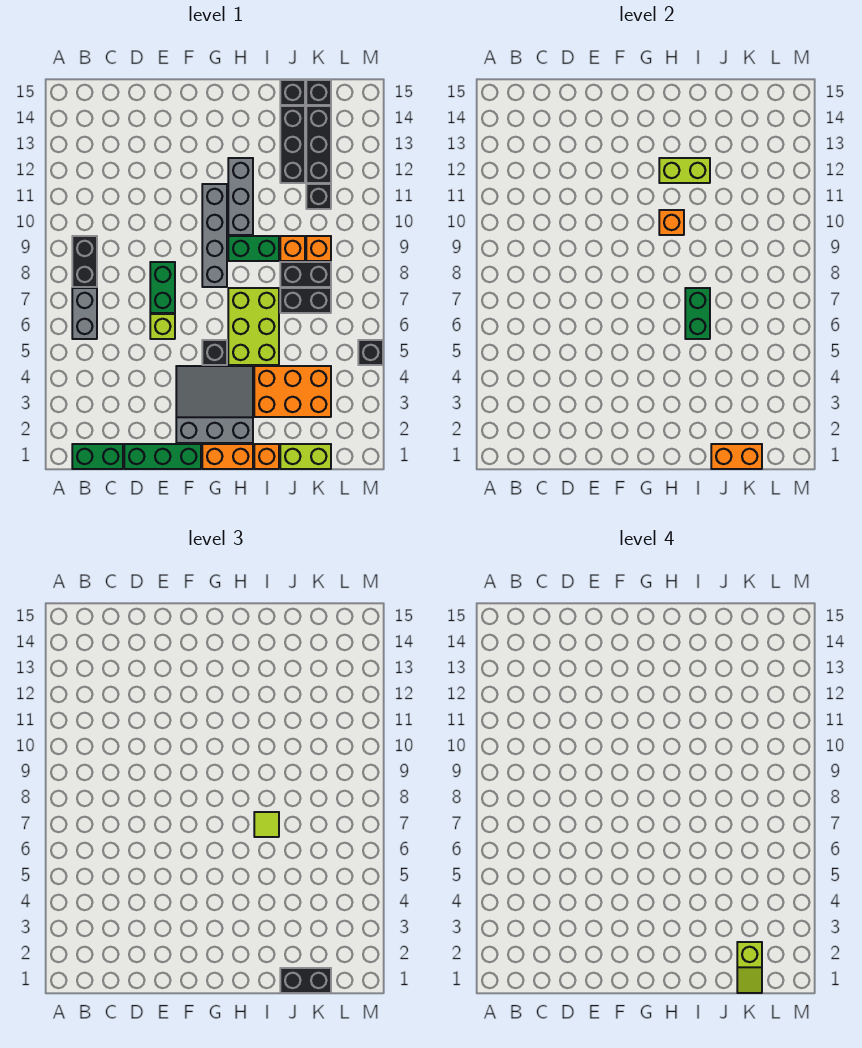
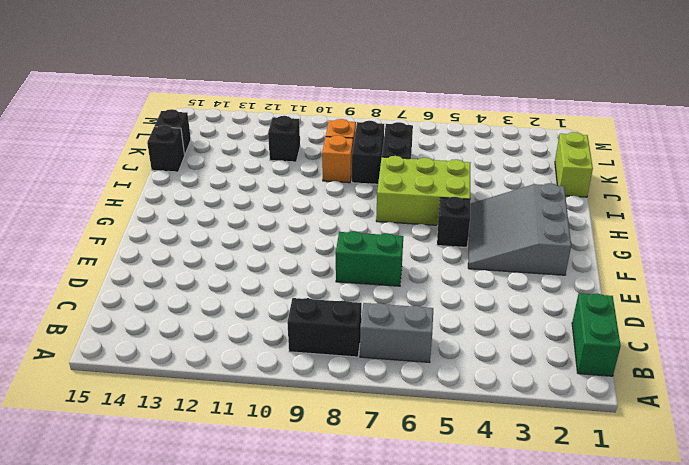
none -> green 1x3 brick [124,444,201,469]
none -> lime 1x1 brick [150,314,175,339]
none -> orange 1x2 brick [202,444,253,469]
none -> grey 1x4 brick [202,184,227,287]

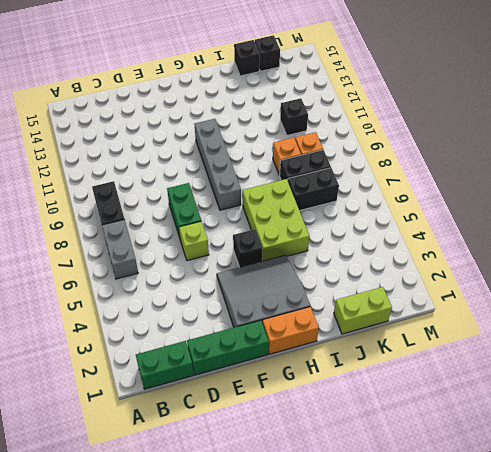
none -> green 1x2 brick [228,236,279,261]
none -> grey 1x3 brick [228,158,253,235]
none -> orange 1x1 brick [254,444,279,469]
none -> orange 2x3 brick [254,366,331,417]

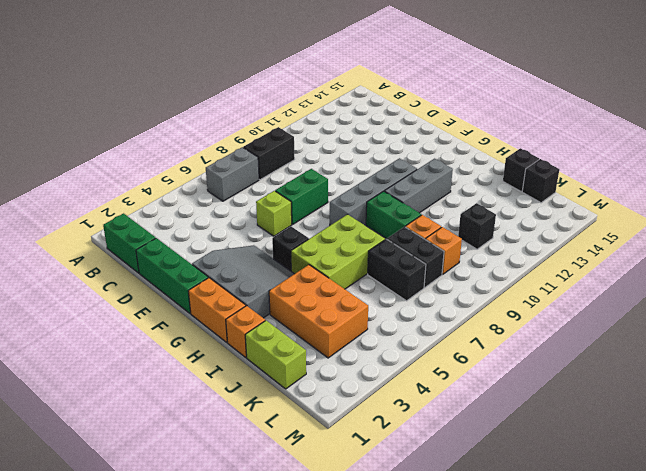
none -> black 1x3 brick [280,106,305,183]
none -> black 1x3 brick [306,106,331,183]
none -> black 1x1 brick [358,340,383,365]
none -> orange 1x1 brick [659,210,684,235]

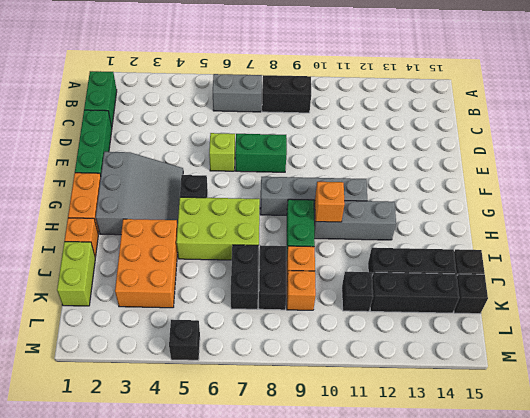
none -> lime 1x2 brick [659,158,710,183]
none -> green 1x2 brick [685,288,710,339]
none -> orange 1x2 brick [711,444,762,469]
none -> lime 1x1 tile [254,812,279,837]

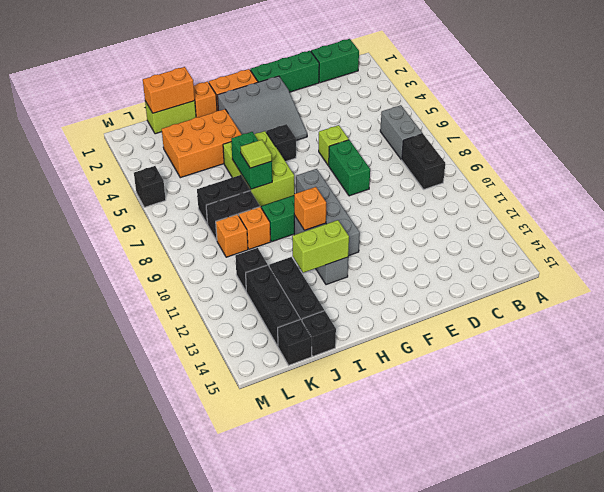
none -> black 1x2 brick [280,968,331,993]
none -> lime 1x2 slope [737,942,762,993]

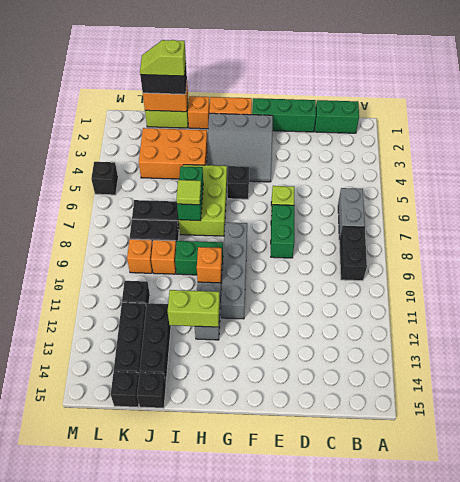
lime 1x2 slope [140,40,186,76] -> lime 1x2 slope turned to [737,942,762,993]

